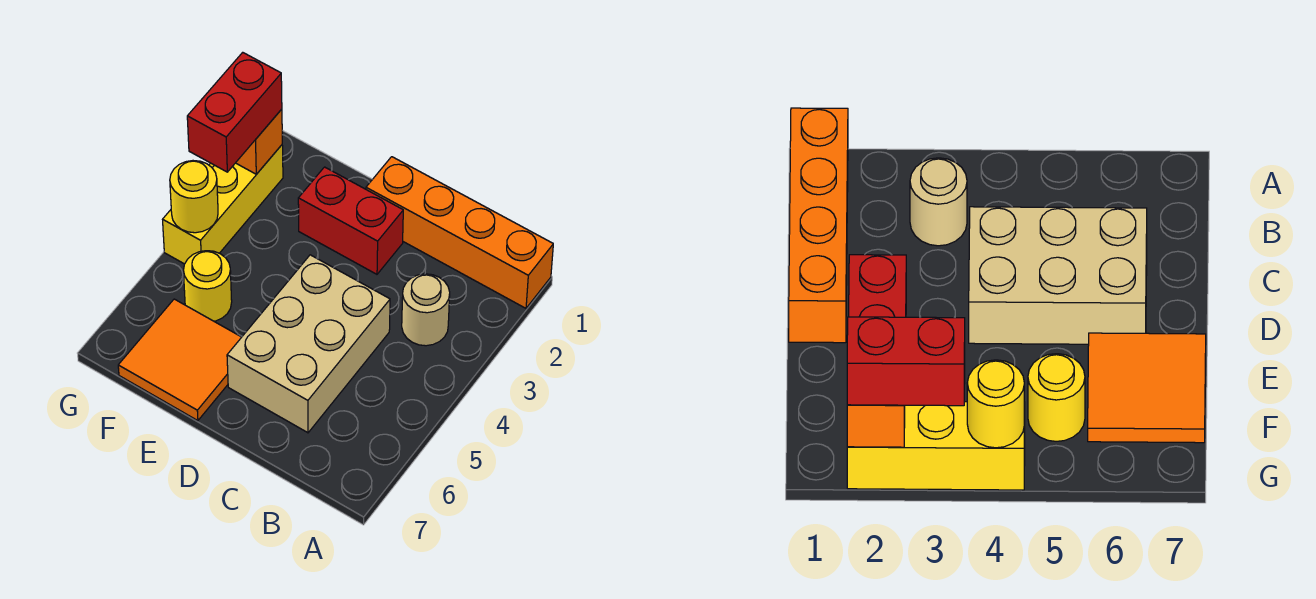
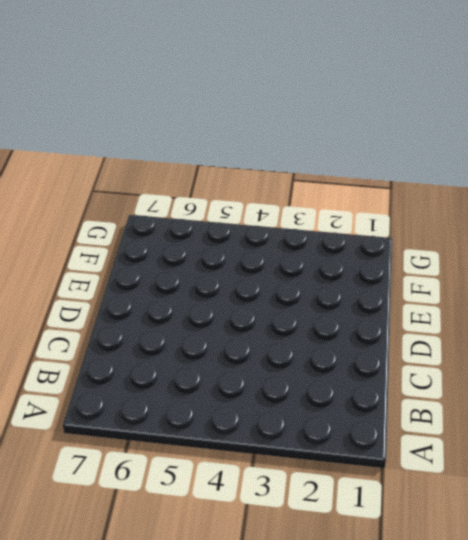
none -> orange 1x4 brick [366,157,553,308]
none -> tan 1x1 round brick [402,274,450,346]

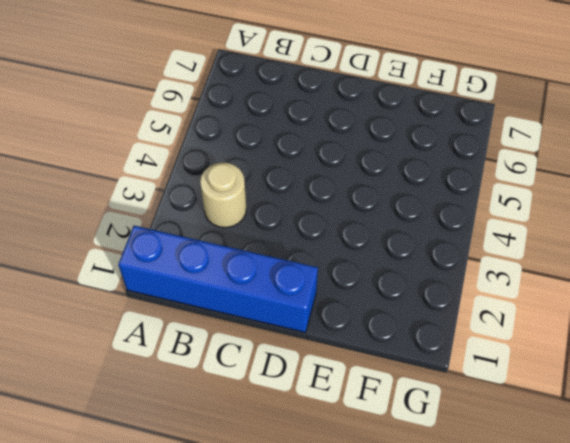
blue 1x4 brick [118,226,318,333] -> orange 1x4 brick [366,157,553,308]
none -> tan 2x3 brick [227,255,390,433]
none -> red 1x2 brick [298,167,403,274]

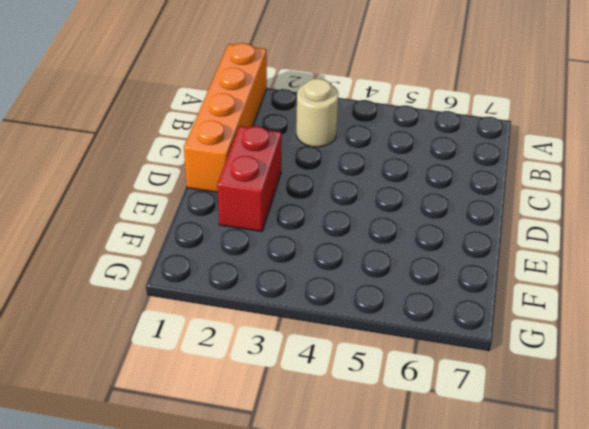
none -> tan 2x3 brick [227,255,390,433]
none -> orange 2x2 tile [118,299,241,421]

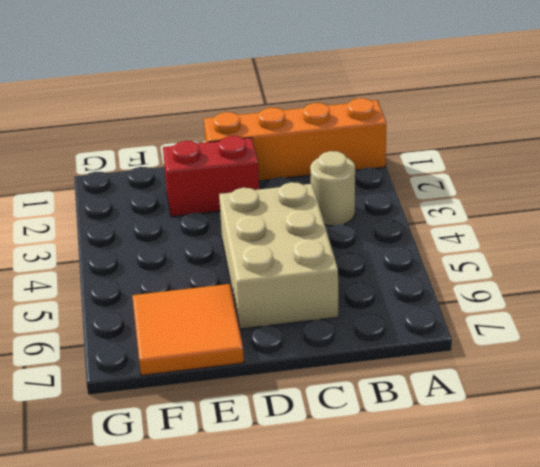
none -> yellow 1x1 round brick [183,251,232,321]
none -> yellow 1x3 brick [163,145,283,264]

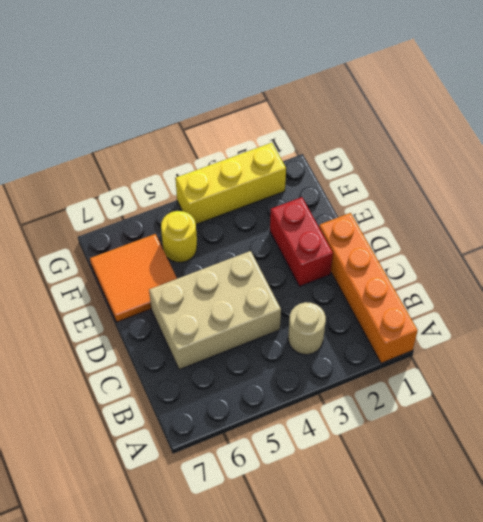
none -> orange 1x1 brick [236,109,282,174]
none -> yellow 1x1 round brick [170,161,218,233]

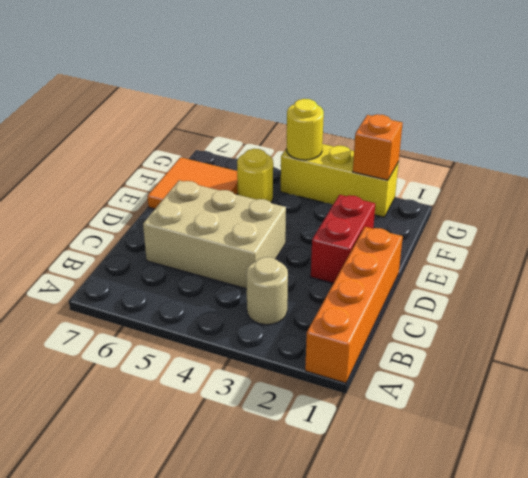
none -> red 1x2 brick [187,52,282,172]

